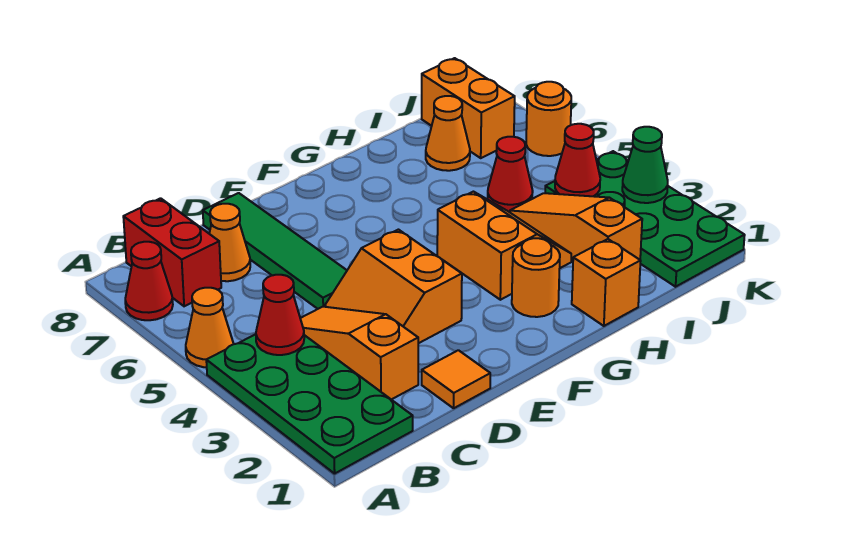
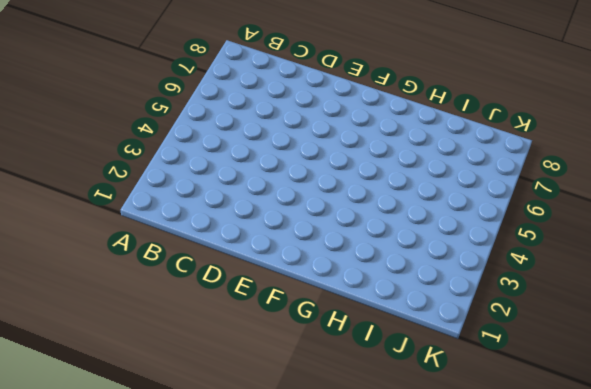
none -> green 2x4 plate [206,334,413,474]
none -> orange 1x1 cone [186,288,234,367]
none -> red 1x1 cone [125,242,173,320]

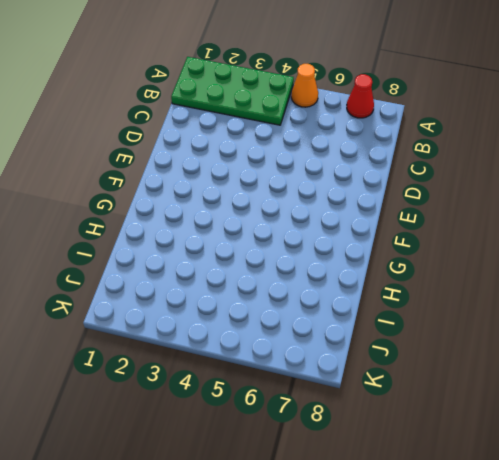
none -> red 1x2 brick [123,198,221,306]
none -> orange 1x3 slope [300,307,418,400]
none -> orange 1x1 cone [209,204,250,281]

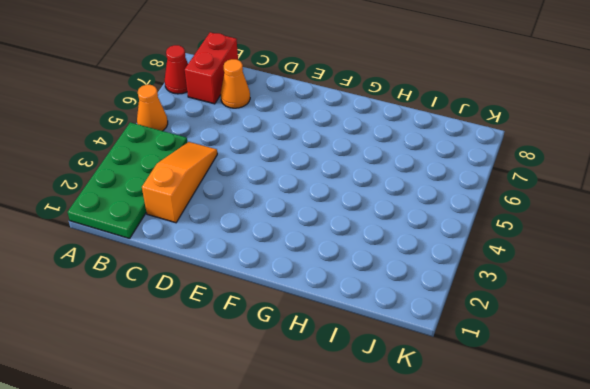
none -> orange 1x1 tile [422,350,490,408]
none -> orange 2x2 slope [325,230,462,343]
none -> green 1x4 tile [203,193,347,309]

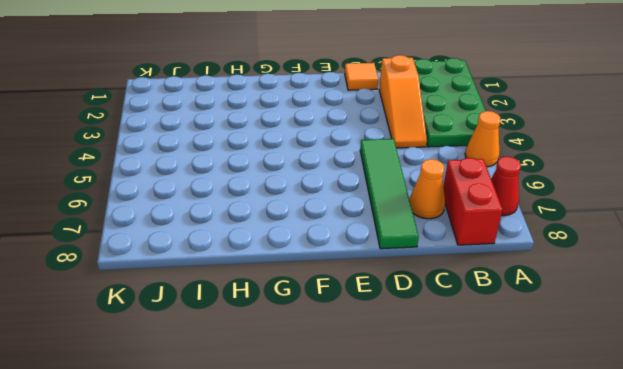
none -> orange 2x2 slope [325,230,462,343]
none -> orange 1x1 round brick [512,238,560,317]
none -> orange 2x2 slope [437,192,571,300]

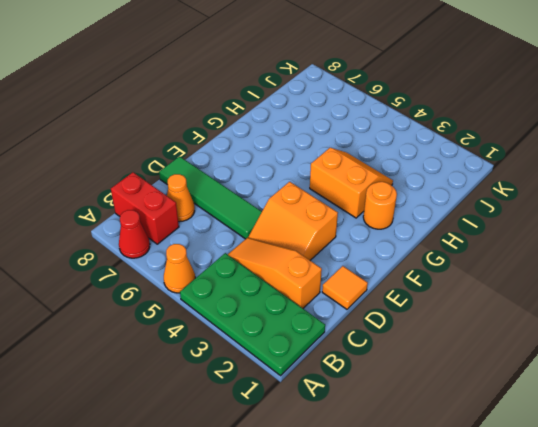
none -> orange 1x1 brick [572,239,641,326]
none -> orange 1x3 slope [510,193,642,261]
none -> red 1x1 cone [488,137,533,212]

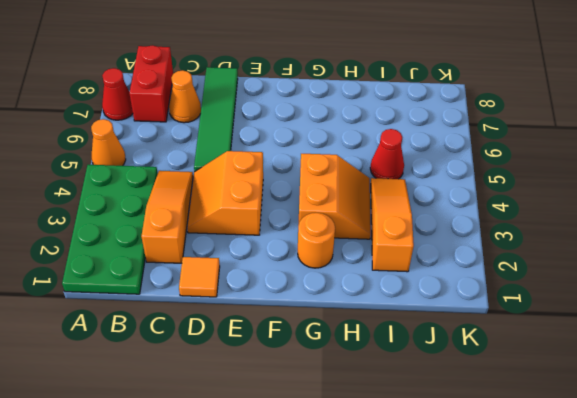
none -> orange 1x1 brick [572,239,641,326]
none -> orange 1x1 cone [426,96,470,171]
none -> green 2x4 plate [545,151,745,287]

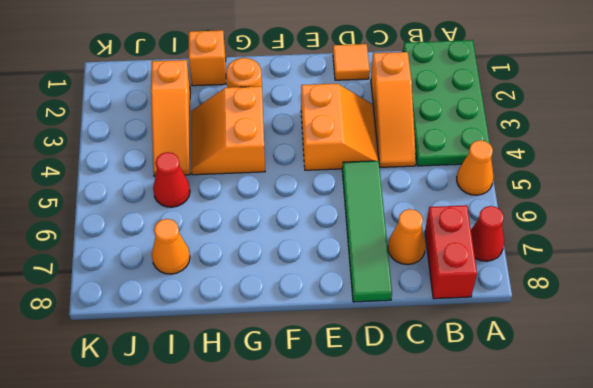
none -> green 2x4 plate [545,151,745,287]
none -> orange 1x2 brick [422,58,515,158]
none -> orange 1x1 round brick [526,82,571,156]

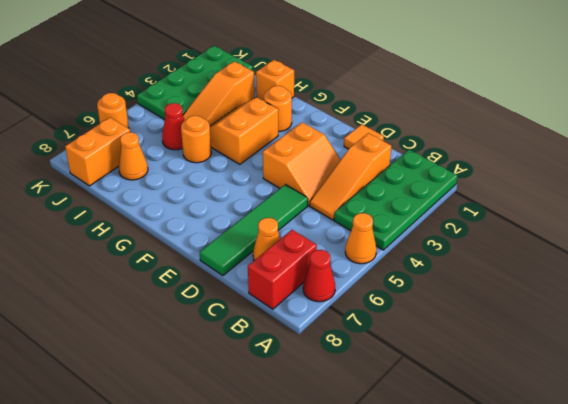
orange 1x1 round brick [181,116,211,163] -> none
none -> red 1x1 cone [256,275,304,355]
none -> red 1x1 cone [555,124,600,196]
none -> green 1x1 cone [622,127,668,203]

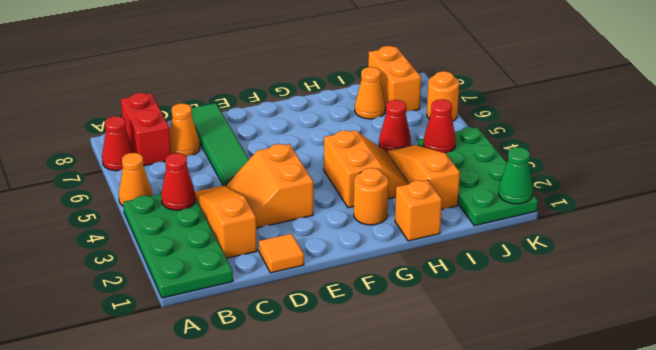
green 1x1 cone [499,147,533,204] -> green 1x1 cone moved to [622,127,668,203]

